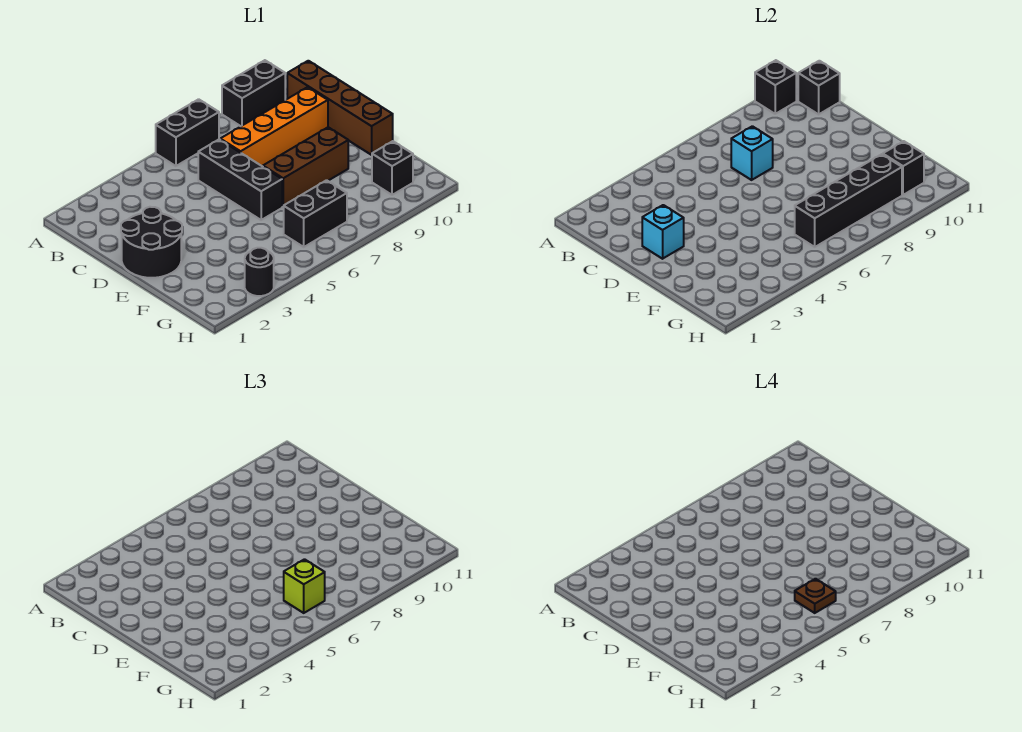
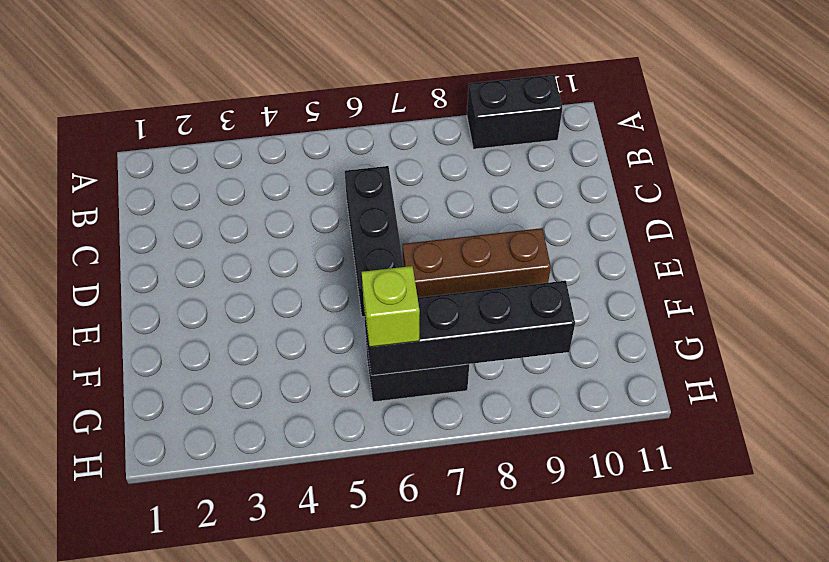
none -> black 1x2 brick [156,99,219,166]
none -> brown 1x4 brick [287,61,393,155]
none -> orange 1x4 brick [220,87,328,167]

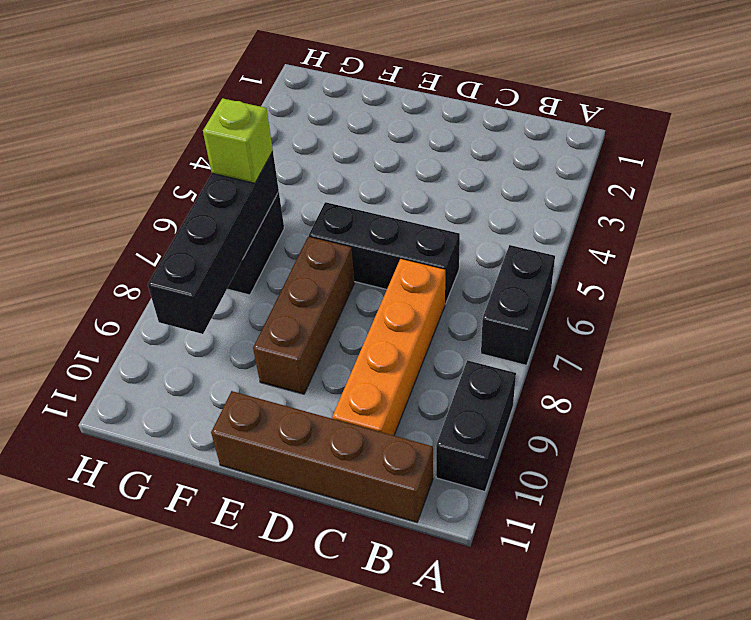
none -> black 2x2 round brick [121,207,182,278]
none -> black 1x1 brick [372,141,413,195]
none -> black 1x1 round brick [245,248,274,296]

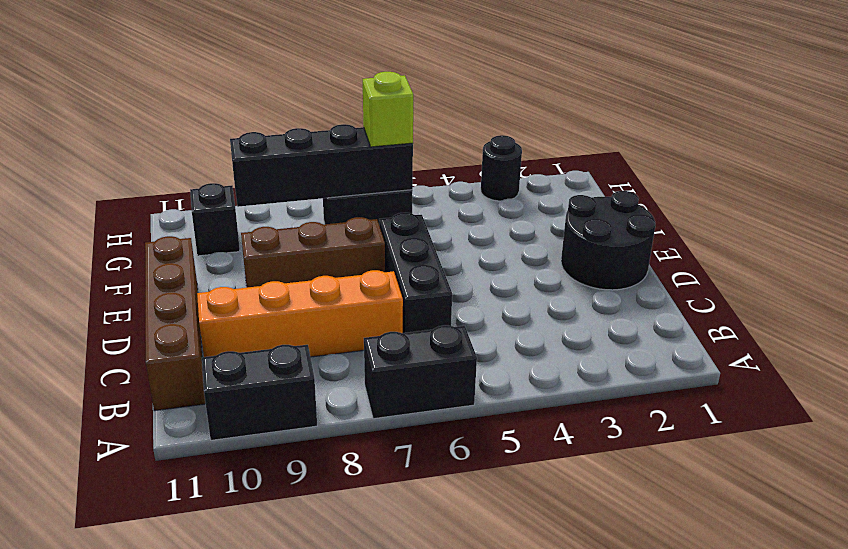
none -> black 1x1 brick [755,60,796,114]
none -> black 1x1 brick [798,61,840,114]
none -> cyan 1x1 brick [731,126,773,180]

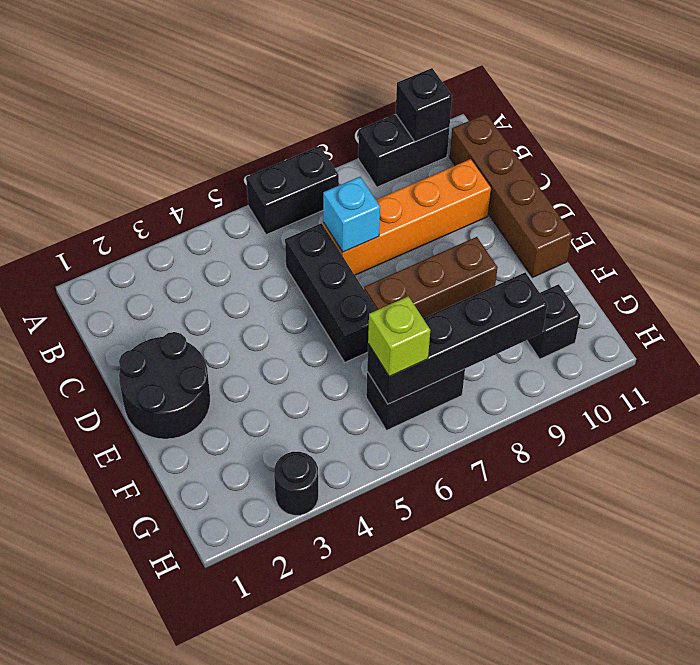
none -> black 1x1 brick [798,61,840,114]
none -> cyan 1x1 brick [642,205,684,259]
none -> black 1x1 brick [883,141,924,195]

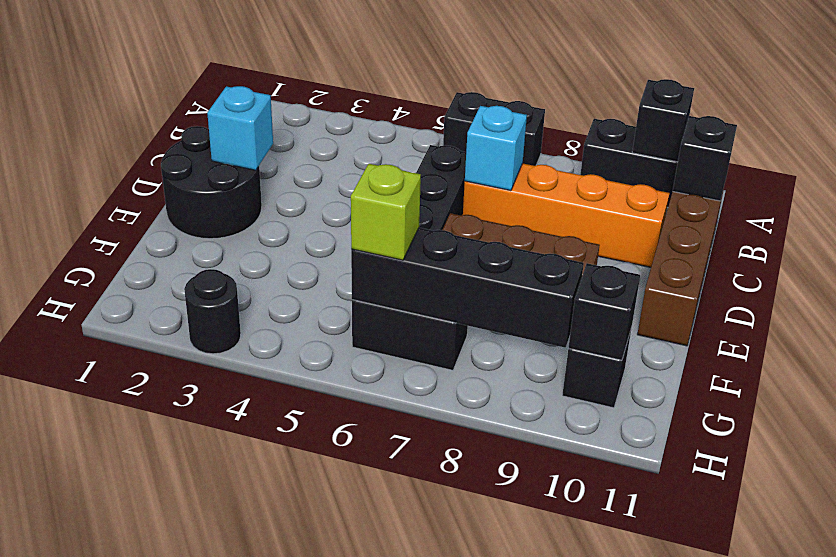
none -> brown 1x1 plate [795,579,836,613]

